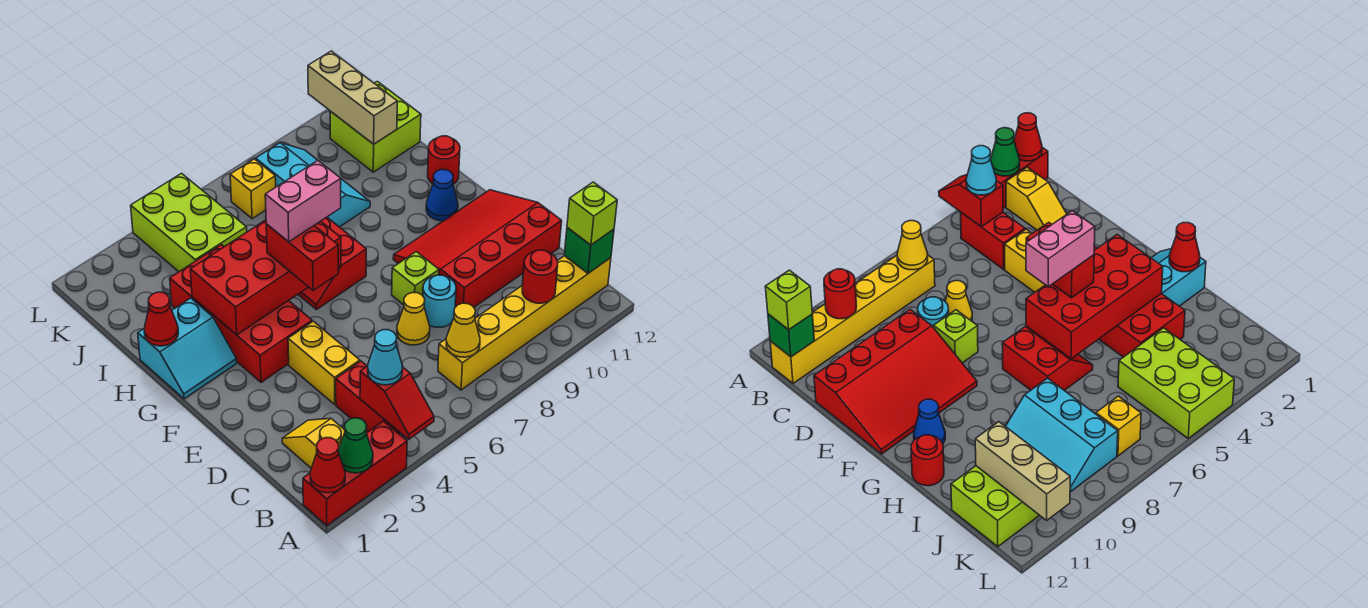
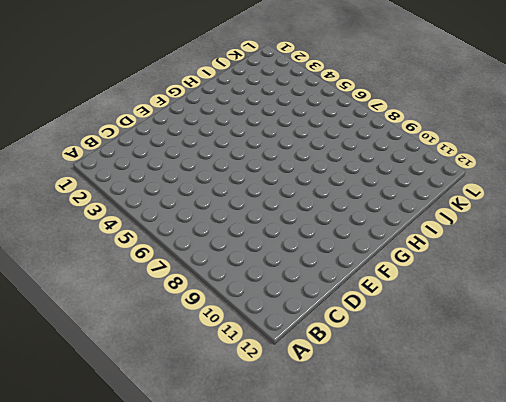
none -> red 1x3 brick [303,421,407,525]
none -> yellow 1x2 slope [282,418,345,468]
none -> red 1x2 brick [336,361,401,434]
none -> yellow 1x6 brick [438,256,611,390]

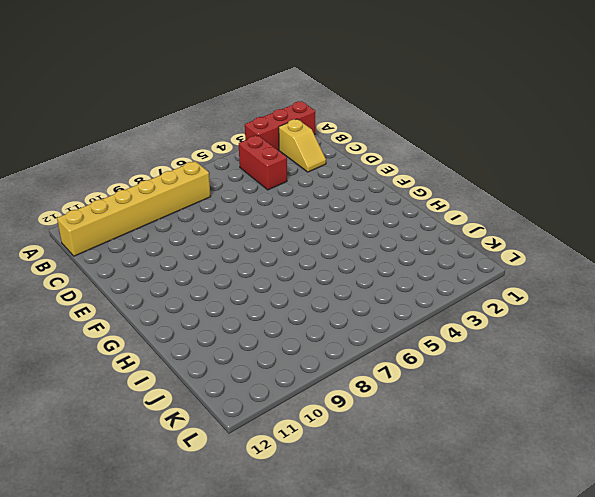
none -> yellow 1x2 brick [288,321,360,404]
none -> yellow 1x1 cone [397,293,430,345]
none -> cyan 1x1 round brick [423,275,456,327]
none -> red 3x4 slope [393,190,562,307]

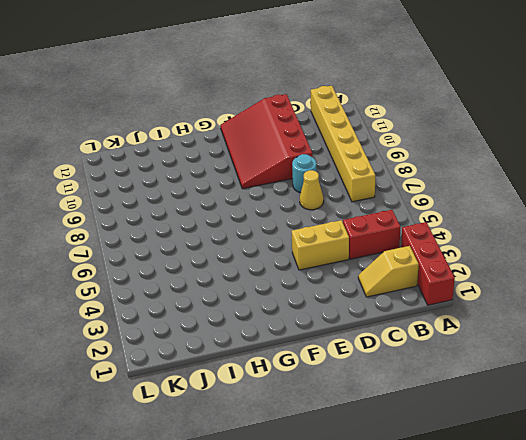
none -> lime 1x1 brick [392,252,439,305]
none -> red 2x4 brick [170,245,312,382]
none -> cyan 2x2 slope [138,298,237,399]
none -> red 2x2 slope [298,217,366,310]

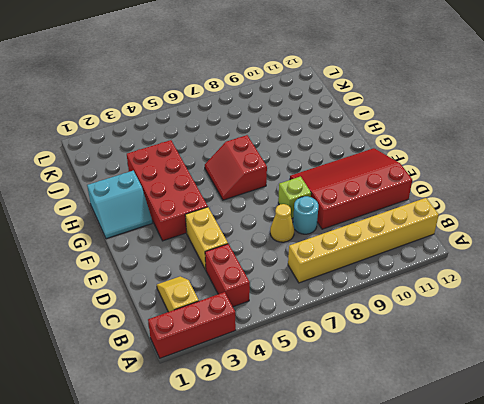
none -> blue 1x1 cone [426,170,458,221]
none -> red 1x1 round brick [428,136,460,184]
none -> cyan 2x3 slope [256,143,370,227]
none -> lime 2x3 brick [131,173,247,272]

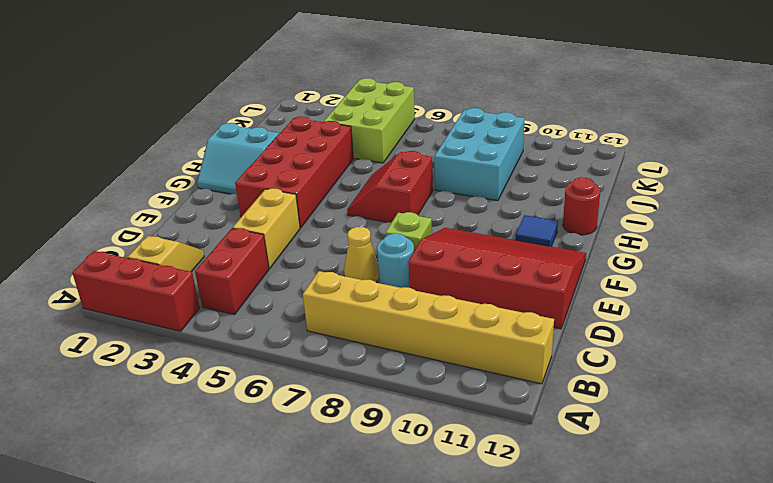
blue 1x1 tile [515,215,558,246] -> blue 1x1 cone [426,170,458,221]
cyan 2x3 brick [434,108,525,201] -> cyan 2x3 slope [256,143,370,227]
none -> lime 2x2 brick [330,81,421,172]
none -> yellow 1x1 brick [230,159,276,219]
none -> red 1x1 cone [310,438,345,493]
none -> green 1x1 cone [339,418,373,473]

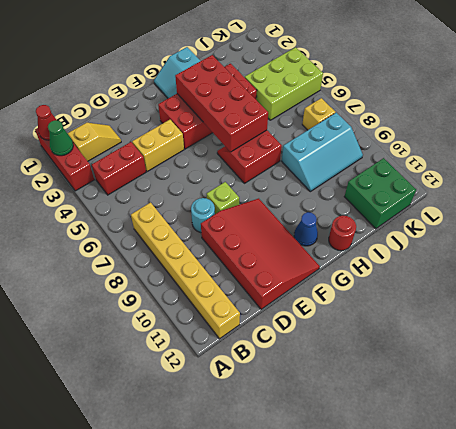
green 2x2 brick [344,158,416,229] -> lime 2x2 brick [330,81,421,172]
none -> yellow 1x1 cone [397,293,430,345]
none -> red 1x2 slope [360,366,434,439]
none -> yellow 1x1 cone [446,303,480,357]
none -> red 1x1 round brick [522,250,558,303]

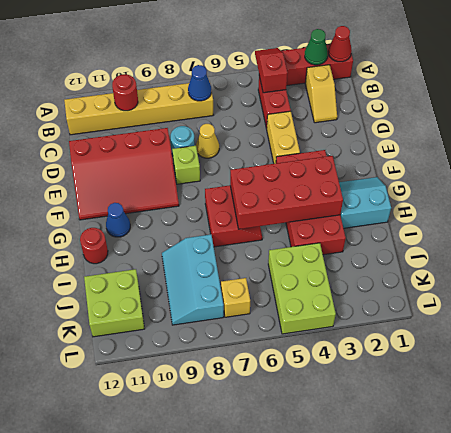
blue 1x1 cone [188,65,211,101] -> yellow 1x1 cone [446,303,480,357]
none -> green 1x1 brick [564,228,614,273]
none -> red 1x1 cone [144,292,178,346]
none -> tan 1x3 brick [308,51,397,144]
none -> cyan 1x1 cone [368,330,403,385]

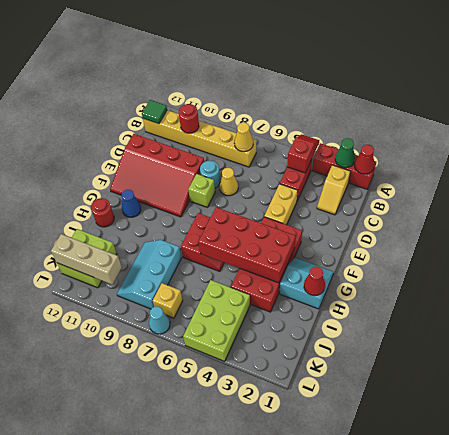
green 1x1 tile [142,100,167,124] -> green 1x1 brick [564,228,614,273]
tan 1x3 brick [51,234,122,284] -> tan 1x3 brick turned to [308,51,397,144]
cyan 1x1 cone [149,306,170,334] -> cyan 1x1 cone moved to [368,330,403,385]
none -> lime 1x1 brick [567,182,617,245]
none -> red 1x2 brick [266,224,338,290]
none -> pink 1x2 brick [265,161,341,242]

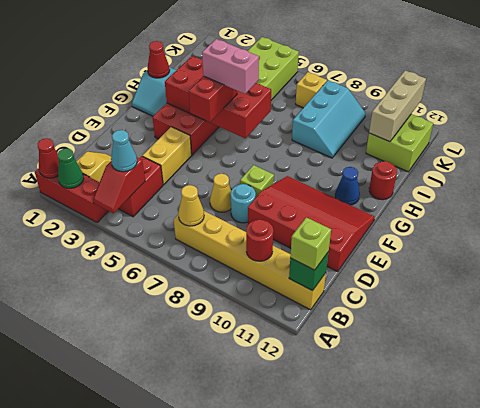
none -> red 2x2 slope [298,217,366,310]

